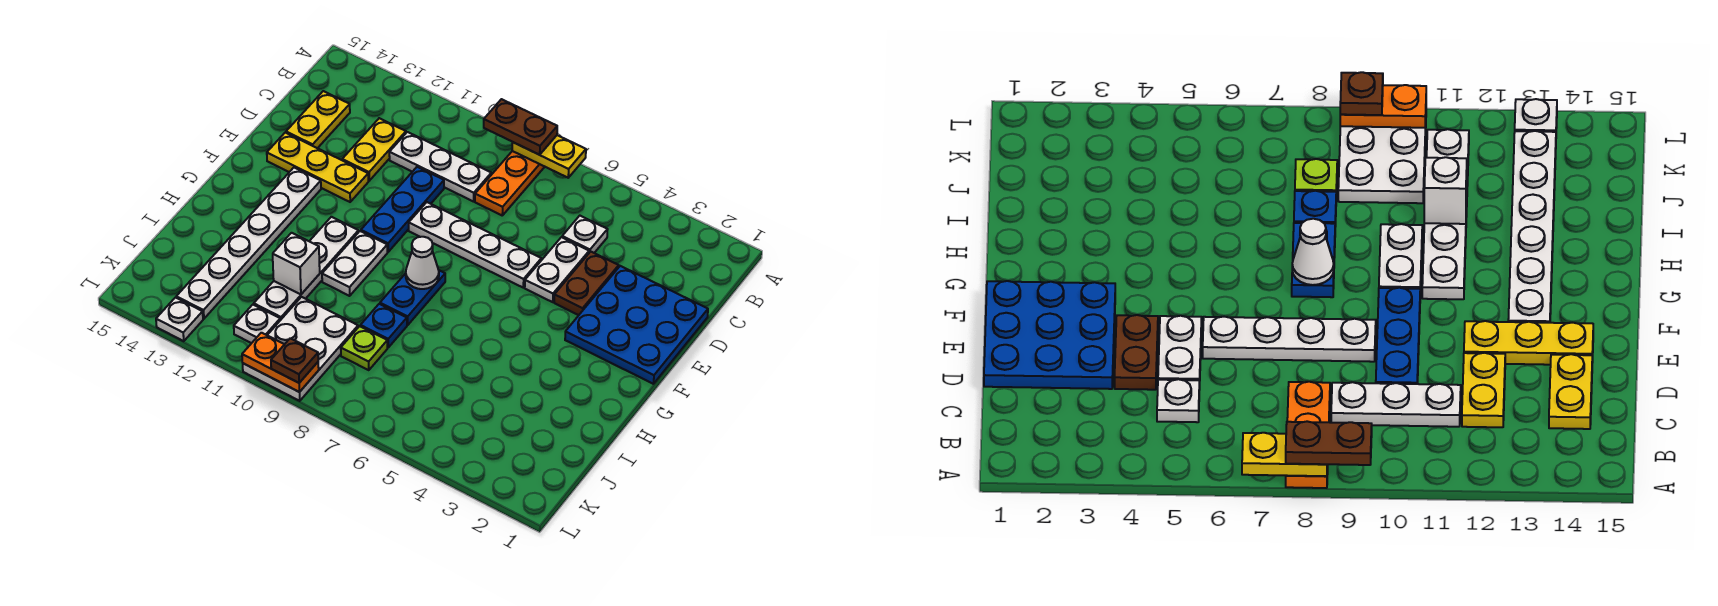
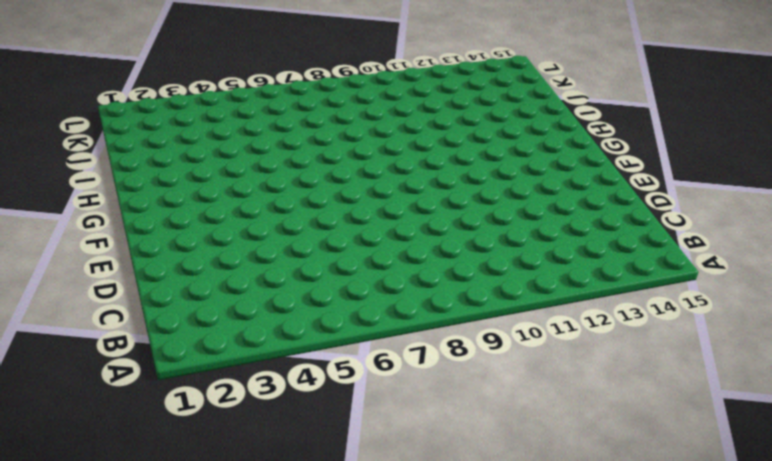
none -> orange 1x3 plate [475,151,545,215]
none -> white 1x1 plate [562,216,608,253]
none -> white 1x3 plate [389,132,491,202]

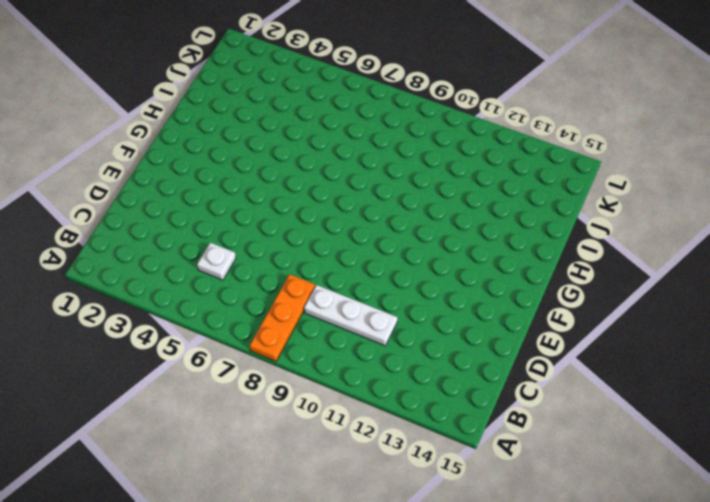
none -> yellow 1x2 plate [342,118,406,181]
none -> yellow 1x2 plate [286,91,350,148]
none -> blue 3x3 plate [565,266,708,384]

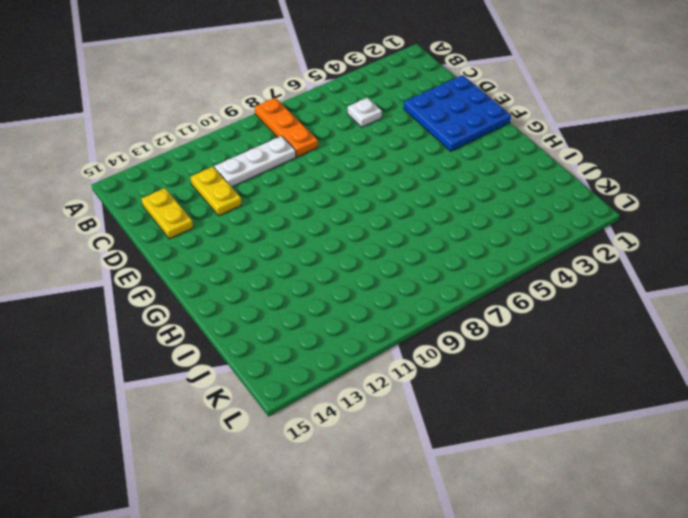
none -> brown 1x2 plate [554,252,619,315]
none -> white 1x2 plate [525,237,589,302]
none -> blue 1x3 plate [361,167,444,252]

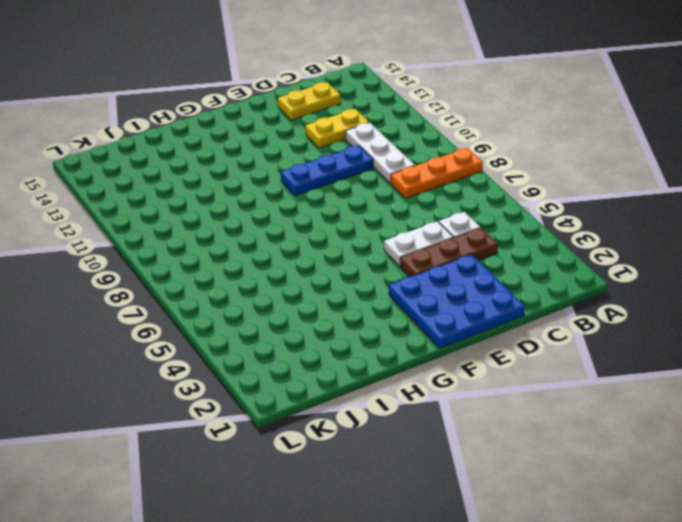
brown 1x3 plate [400,228,498,277] -> brown 1x2 plate [554,252,619,315]
none -> white 1x4 plate [409,202,541,287]
none -> yellow 1x3 plate [267,133,368,202]
none -> white 1x6 plate [176,168,321,319]

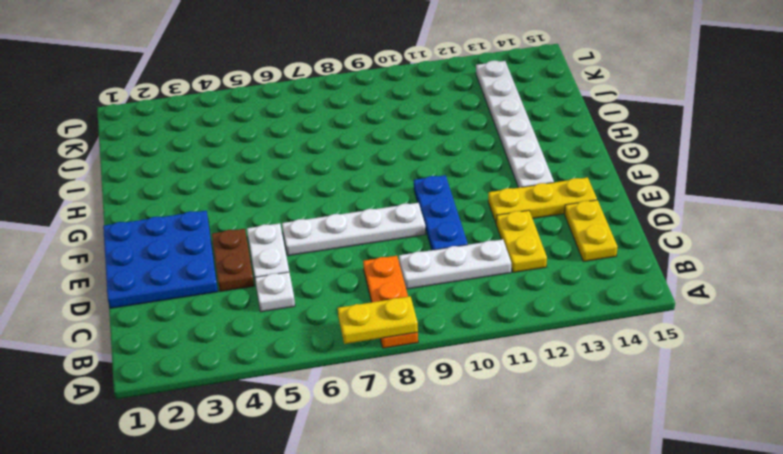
none -> blue 1x2 plate [380,270,445,325]
none -> white 1x2 plate [322,231,387,296]
none -> white 1x4 plate [254,217,359,320]

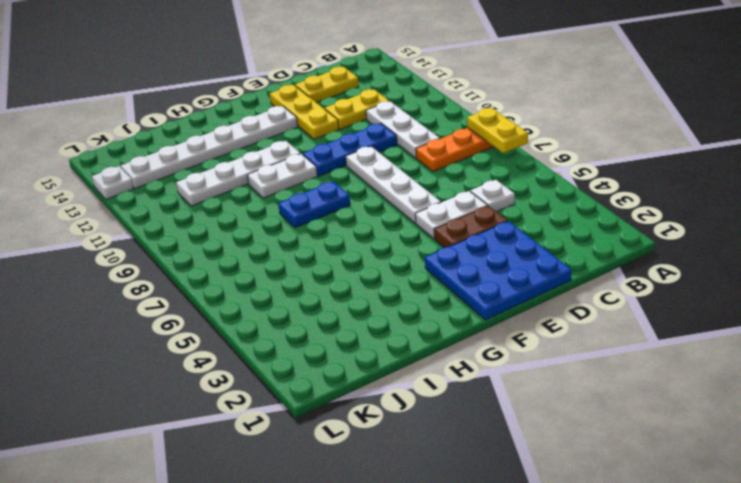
none -> blue 1x1 plate [360,304,407,347]
none -> lime 1x1 plate [341,326,387,370]
none -> white 2x3 plate [243,297,358,401]

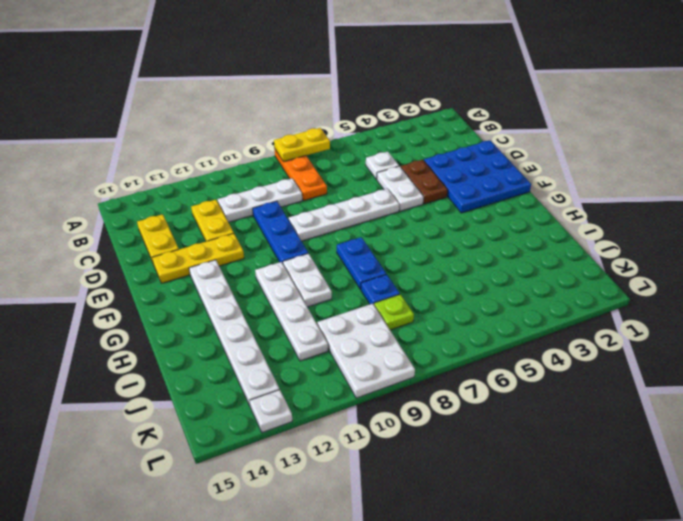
none -> white 1x1 plate [234,305,280,343]
none -> white 1x1 cone [406,237,439,289]
none -> white 1x1 brick [273,233,320,294]

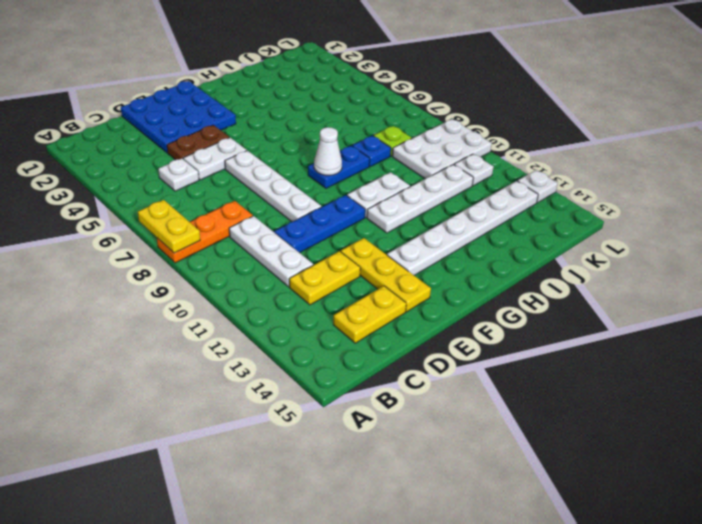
none -> white 1x1 brick [273,233,320,294]
none -> orange 1x2 plate [242,333,319,392]
none -> brown 1x2 plate [484,99,557,155]

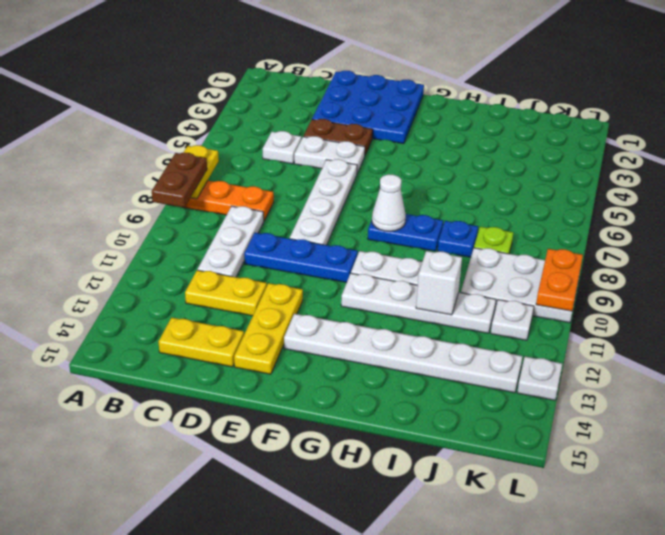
none -> brown 1x1 plate [271,338,318,383]

